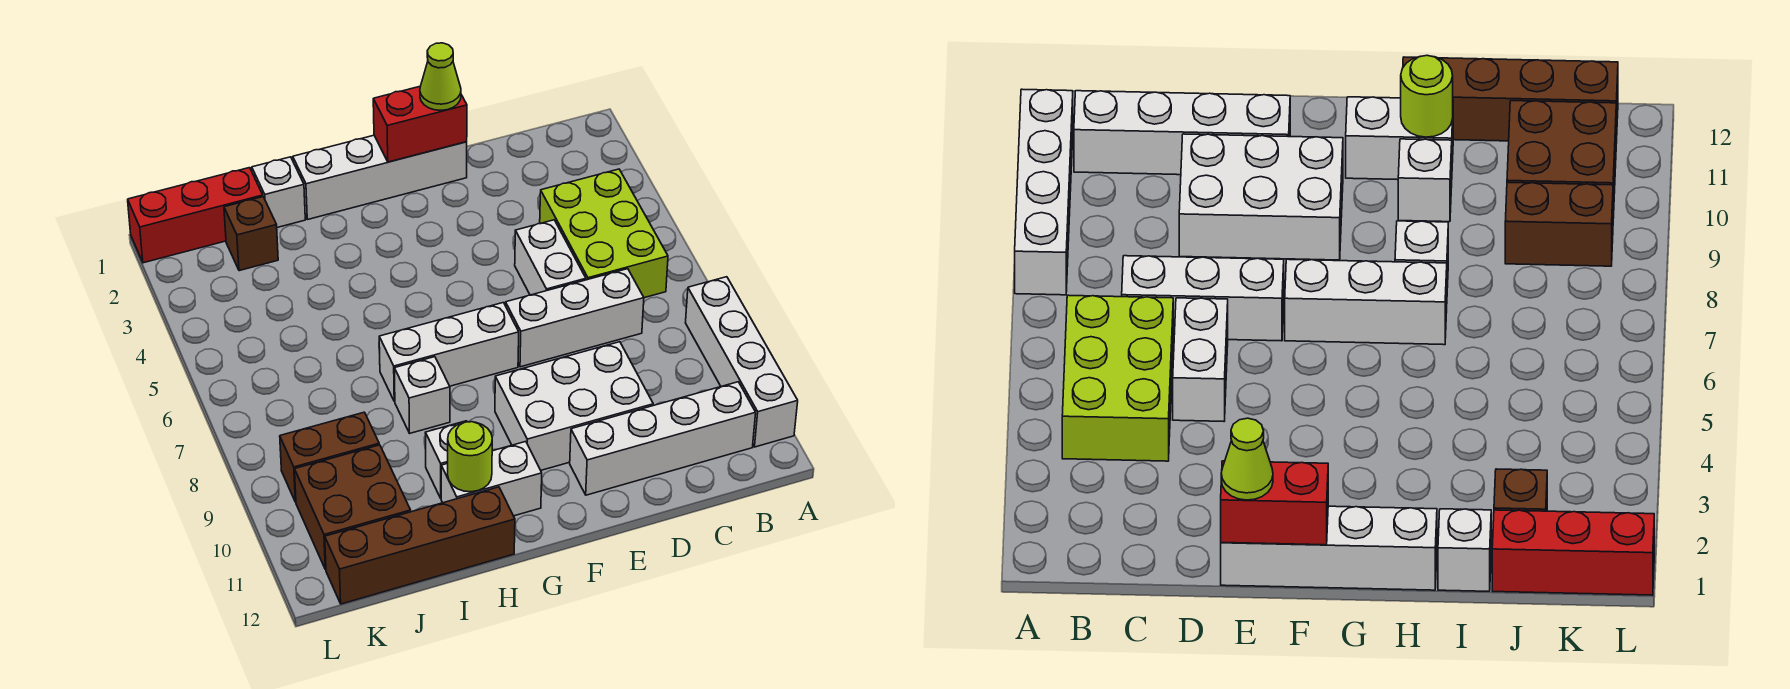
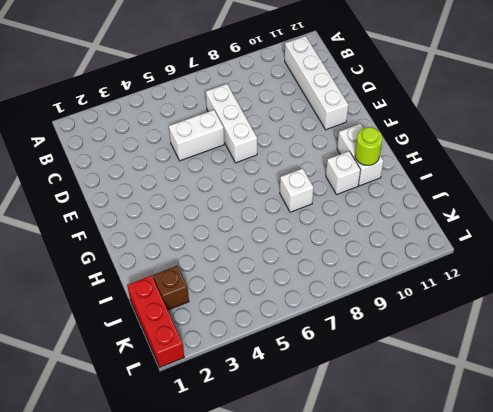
none -> white 1x4 brick [686,277,798,447]
none -> lime 2x3 brick [540,169,668,298]
none -> white 2x3 brick [495,342,653,470]

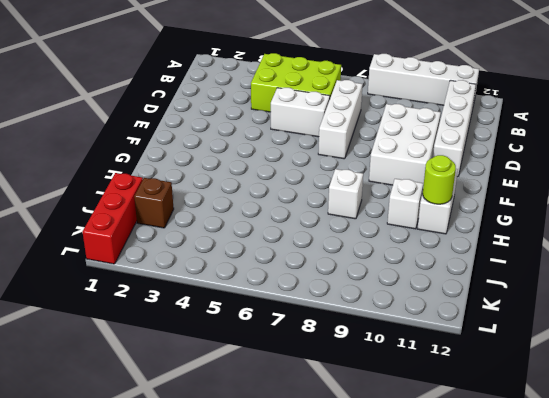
none -> white 1x4 brick [293,135,467,220]
none -> white 1x3 brick [379,303,519,402]
none -> brown 1x4 brick [325,487,515,604]

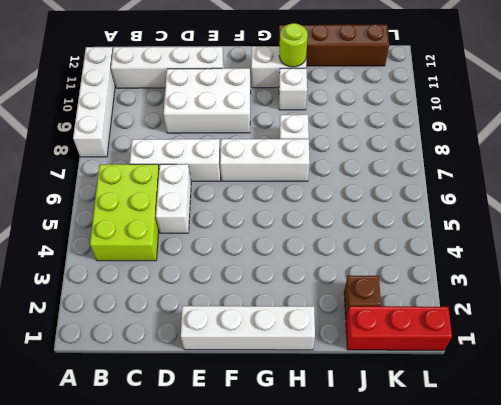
none -> white 1x1 brick [252,157,305,228]
none -> brown 1x2 brick [280,412,379,502]
none -> brown 2x2 brick [295,445,411,570]

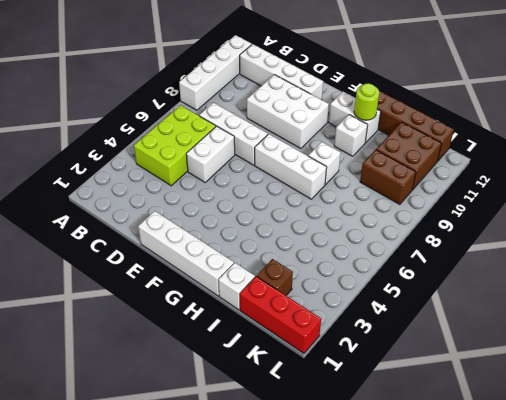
none -> red 1x2 brick [373,87,467,162]
none -> lime 1x1 cone [420,43,461,110]

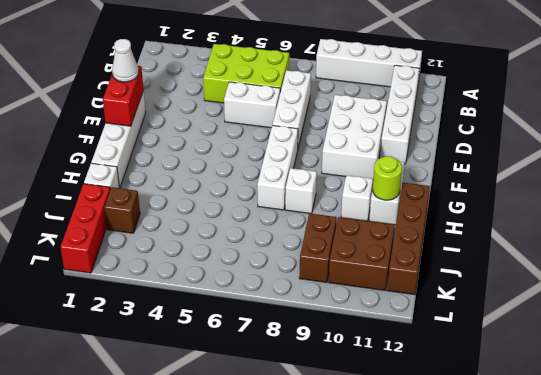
white 1x1 cone [112,39,139,82] -> lime 1x1 cone [420,43,461,110]

